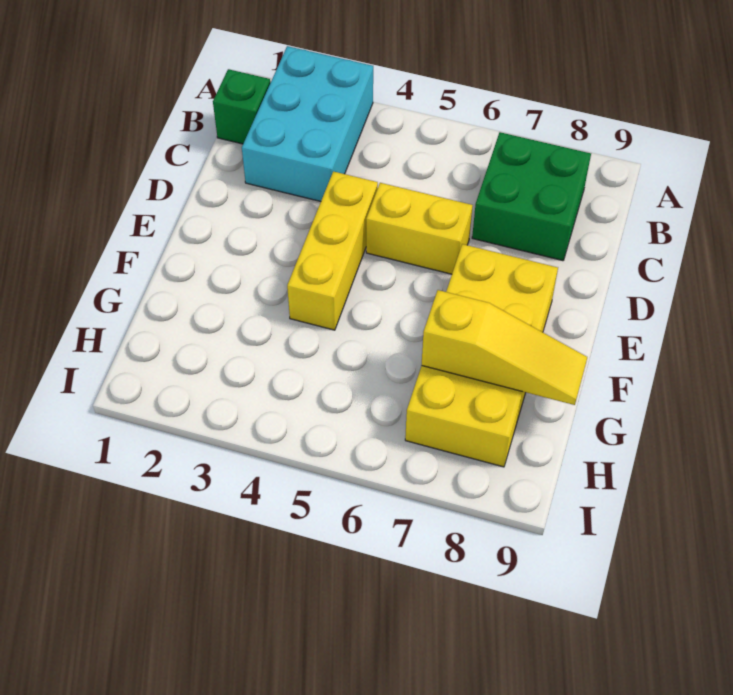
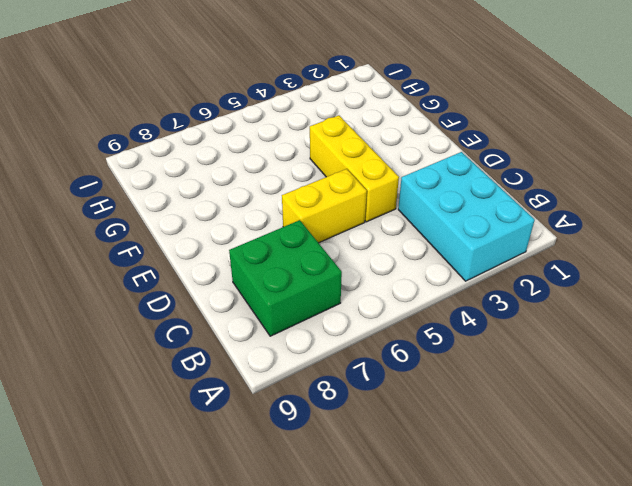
none -> green 1x1 brick [213,69,270,144]
none -> yellow 2x4 brick [405,244,558,467]

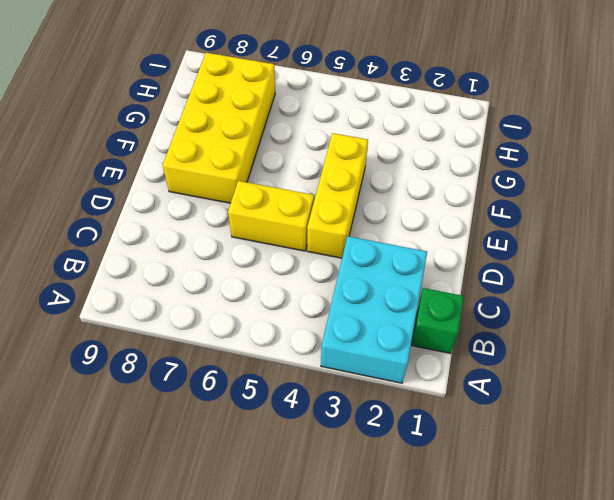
none -> green 2x2 brick [472,132,591,261]
none -> yellow 1x3 slope [422,290,587,405]

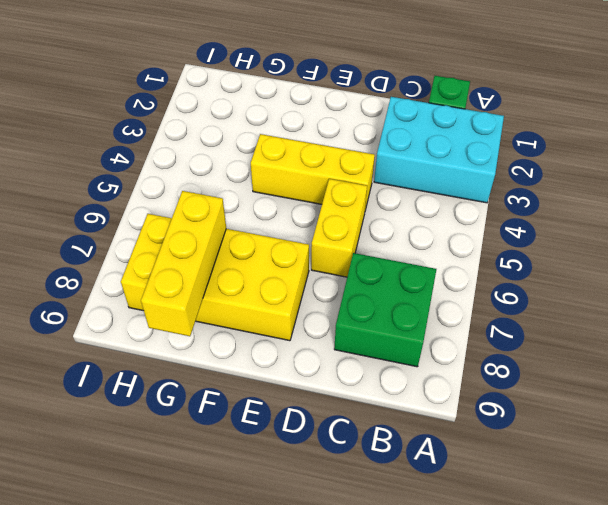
yellow 1x3 brick [141,191,226,336] -> yellow 1x3 slope [422,290,587,405]

